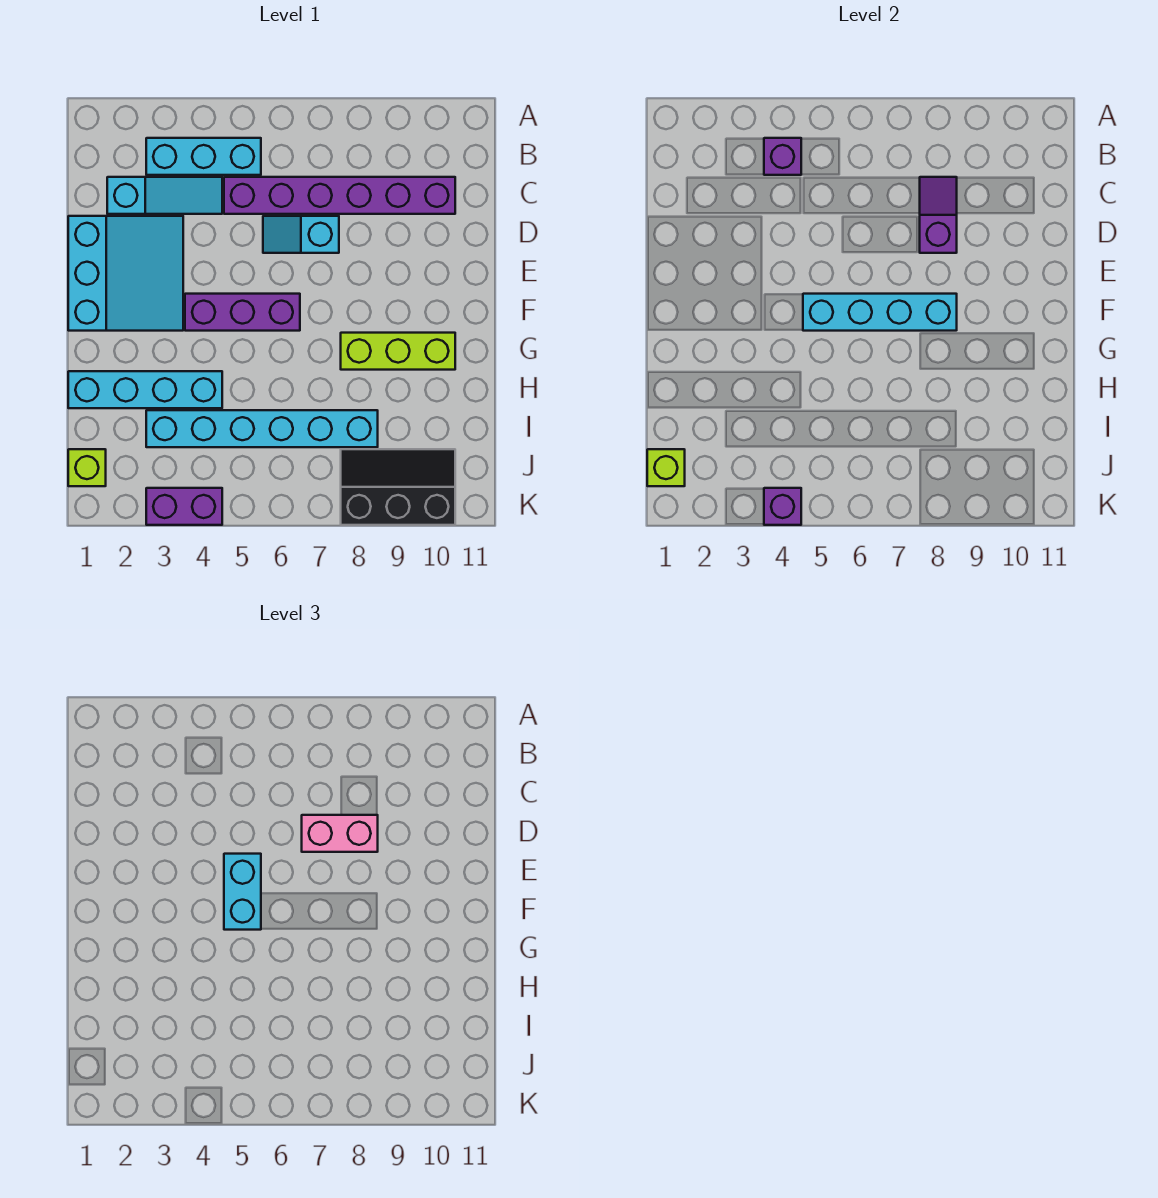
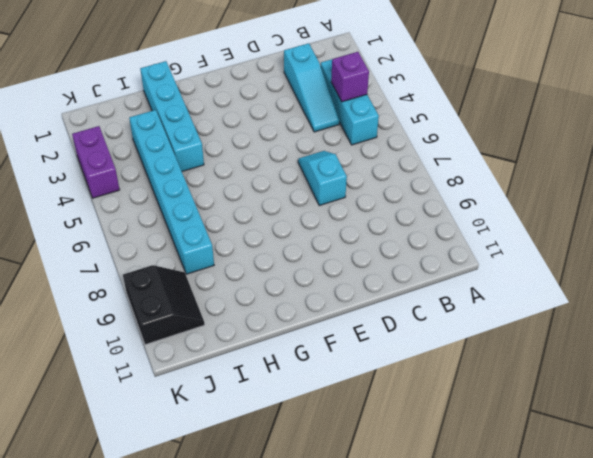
black 2x2 slope [123,265,205,345] -> black 2x3 slope [341,449,455,525]
none -> purple 1x6 brick [224,177,455,214]
none -> cyan 3x3 slope [68,216,183,331]
none -> purple 1x3 brick [185,294,300,331]

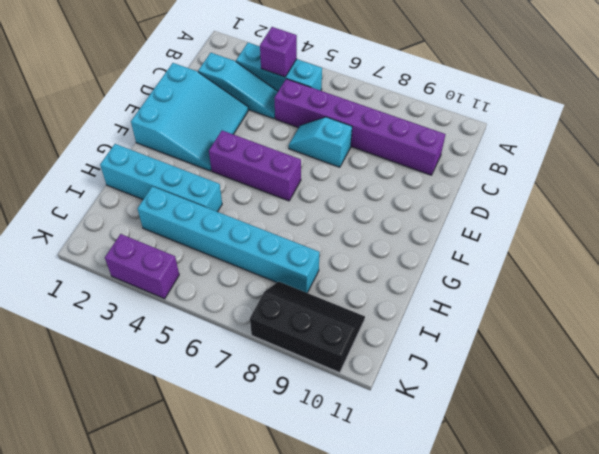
none -> lime 1x3 brick [341,333,455,370]
none -> lime 1x1 brick [68,449,106,486]
none -> purple 1x2 slope [920,177,957,253]

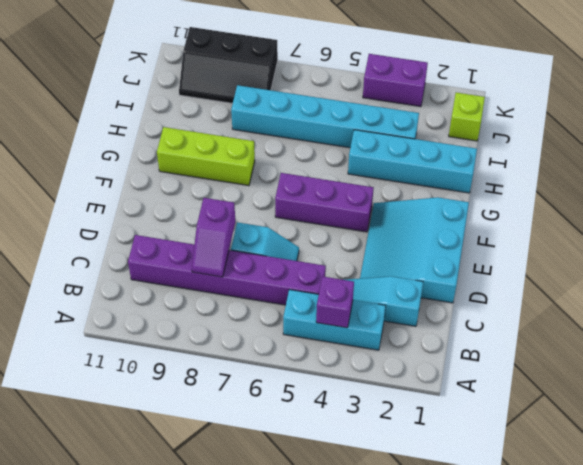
none -> cyan 1x4 brick [803,294,957,331]
none -> lime 1x1 brick [647,449,685,486]
none -> purple 1x1 brick [764,488,801,525]

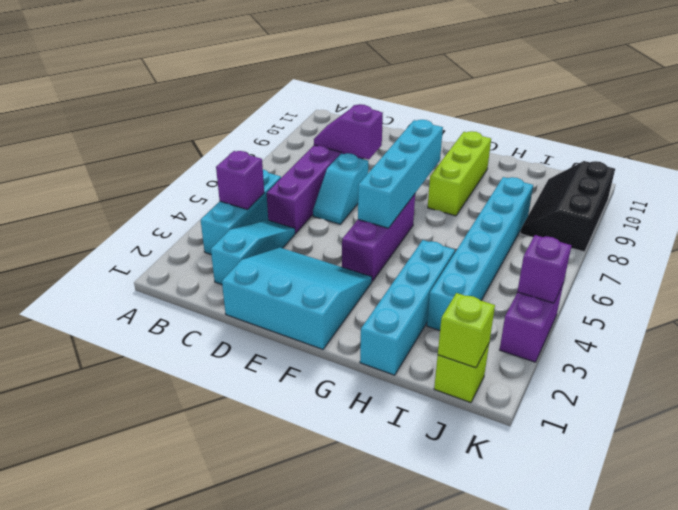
none -> pink 1x2 brick [302,815,378,852]
none -> cyan 1x2 brick [224,854,261,930]

